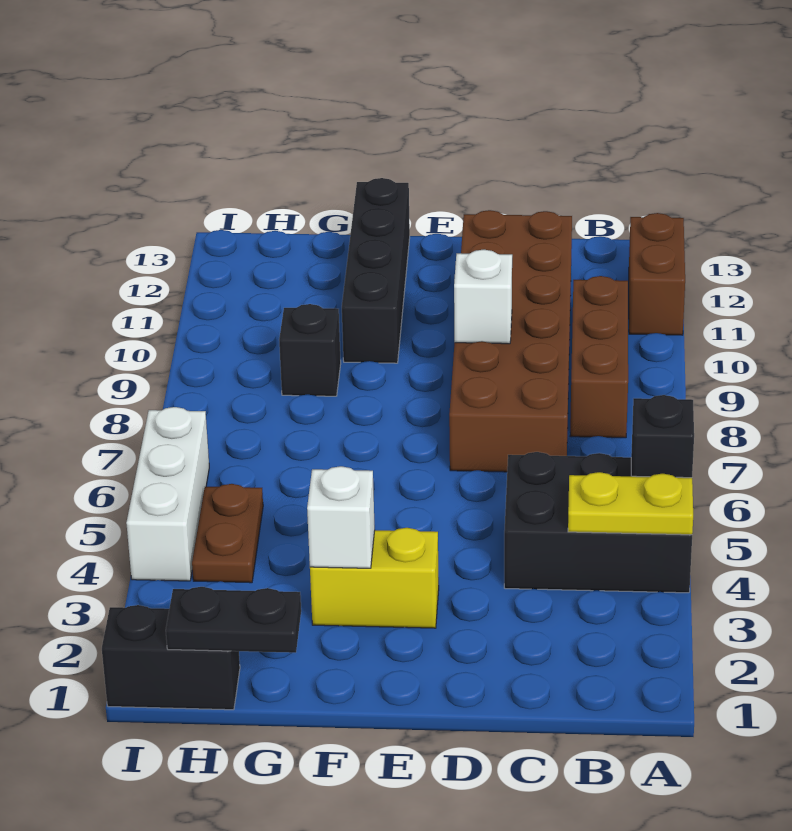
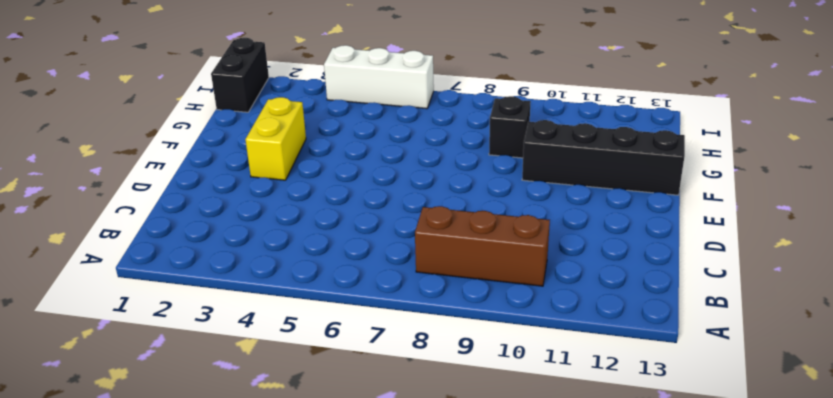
none -> black 2x3 brick [504,452,692,593]
none -> brown 1x2 brick [629,213,685,335]
none -> brown 2x6 brick [449,210,572,472]

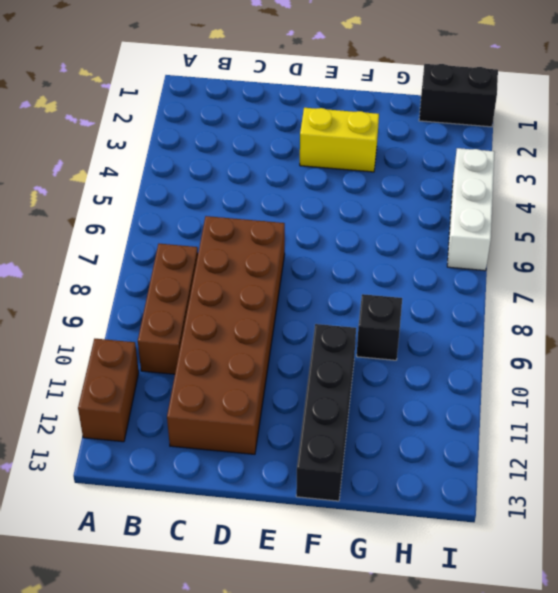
none -> black 2x3 brick [504,452,692,593]
none -> brown 1x2 plate [192,484,263,583]
none -> yellow 1x2 plate [568,472,693,535]

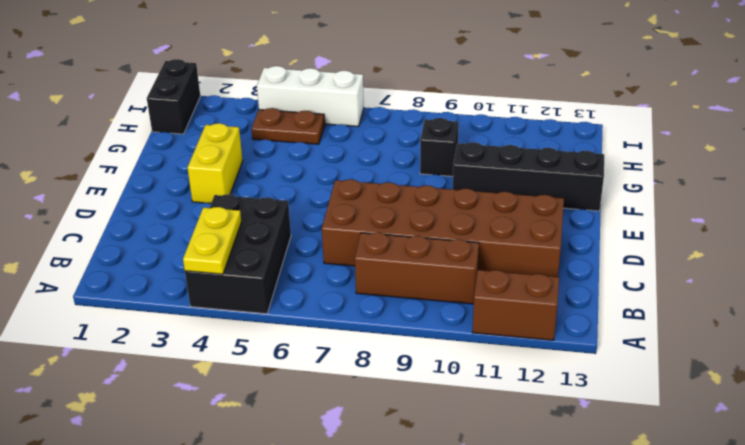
none -> black 1x1 brick [631,395,694,478]
none -> white 1x1 brick [454,250,512,344]
none -> white 1x1 brick [307,466,375,568]

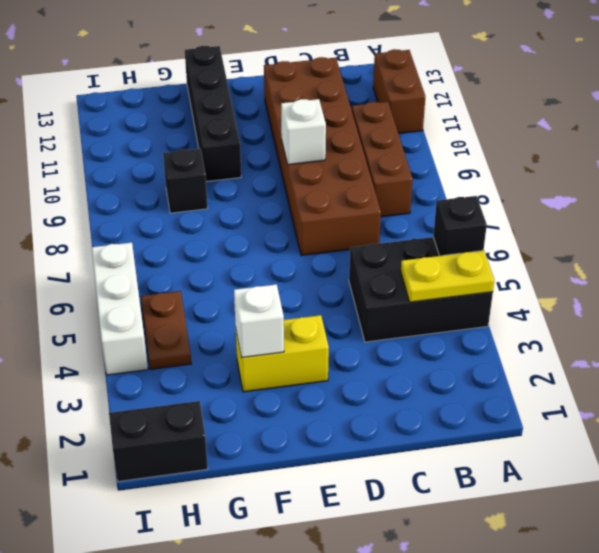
none -> black 1x2 plate [166,587,301,653]

